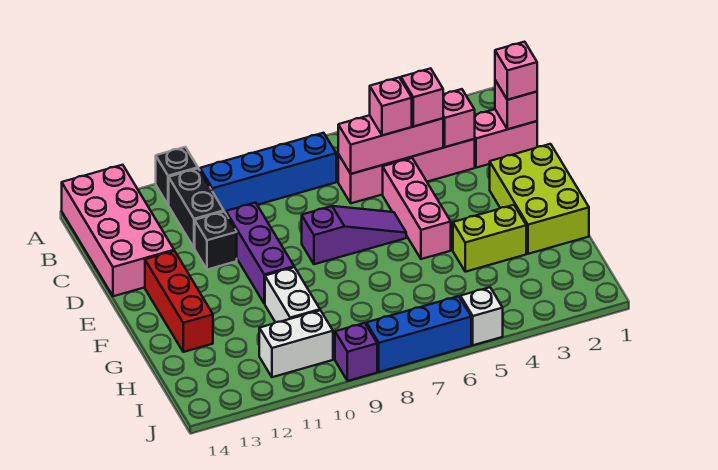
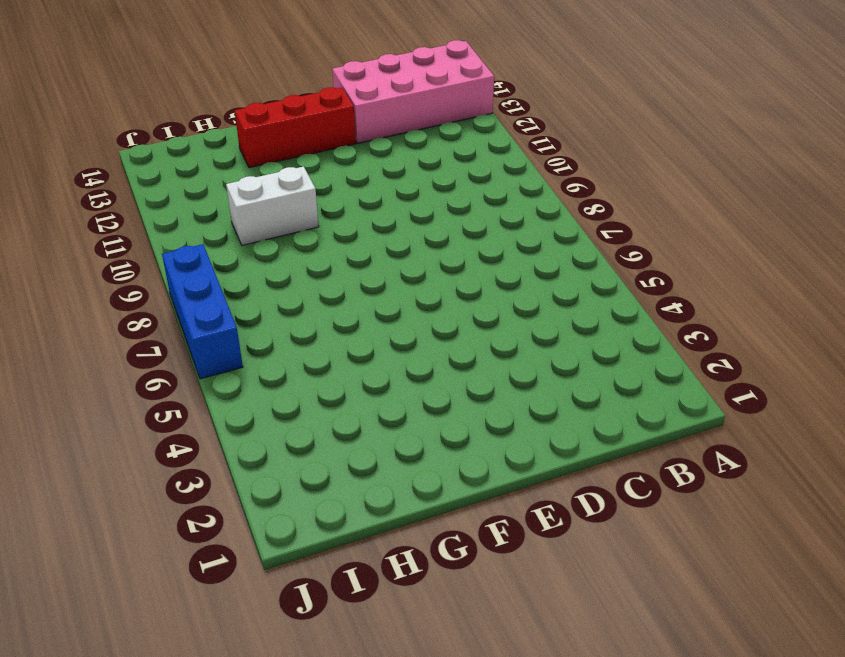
none -> black 1x1 brick [156,147,198,205]
none -> blue 1x4 brick [200,133,336,213]
none -> black 1x2 brick [169,169,224,248]

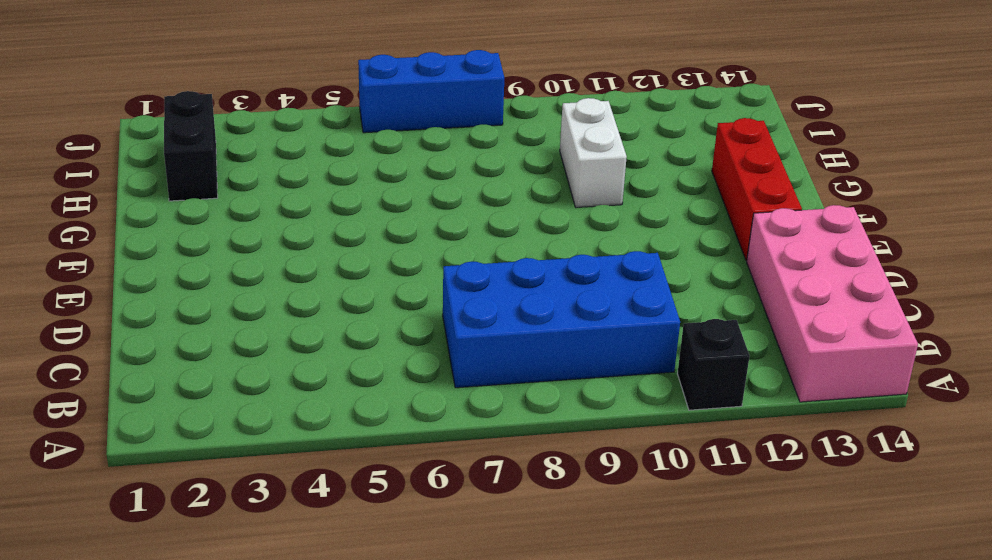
blue 2x4 brick [443,251,680,388] -> blue 1x4 brick [200,133,336,213]
black 1x2 brick [164,91,218,201] -> black 1x2 brick moved to [169,169,224,248]
none -> pink 1x2 brick [475,109,537,168]
none -> pink 1x4 brick [338,139,475,203]
none -> pink 1x3 brick [383,158,451,259]

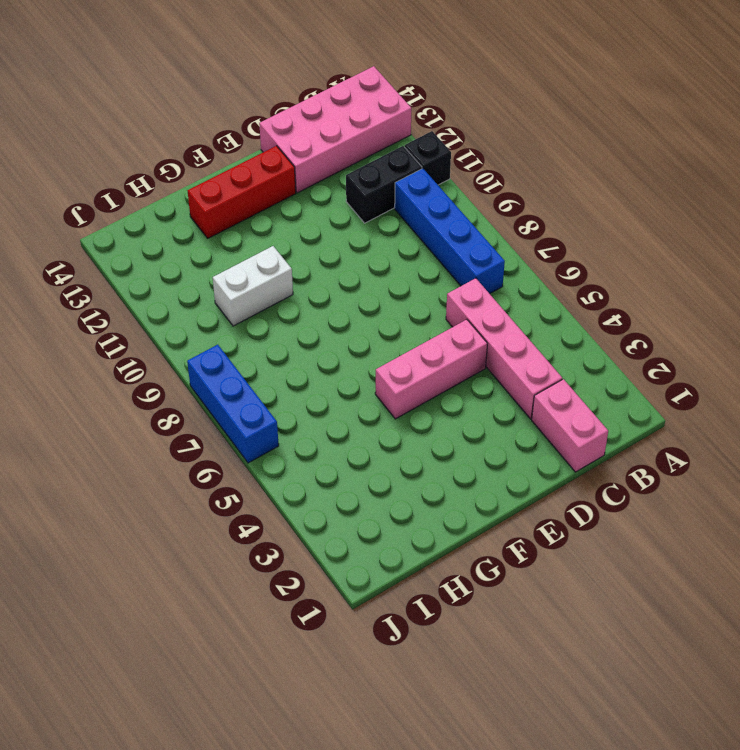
none -> purple 1x3 brick [226,203,294,304]
none -> black 1x1 brick [195,212,237,270]
none -> lime 2x3 brick [490,144,589,254]

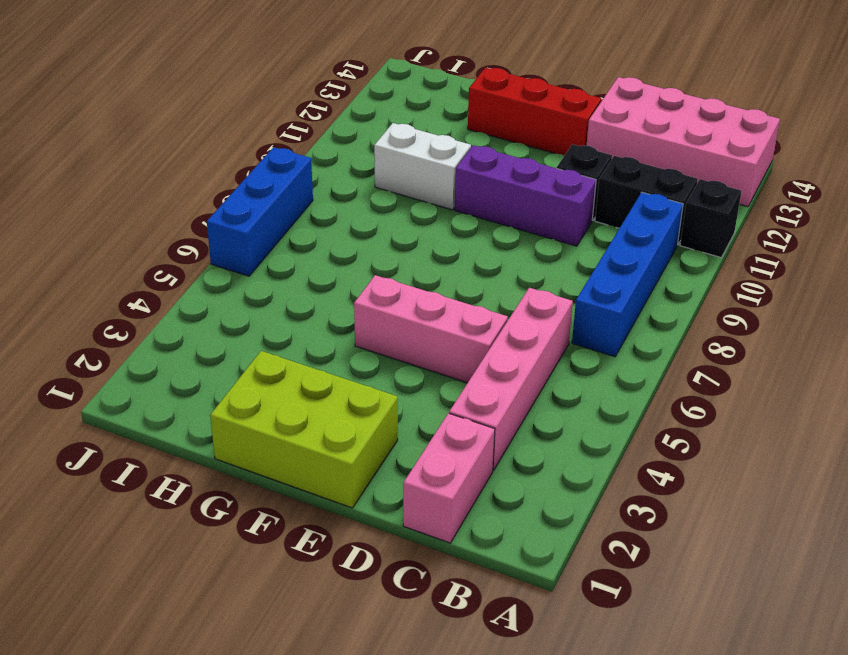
none -> purple 1x3 slope [302,206,406,264]
none -> lime 1x2 brick [453,205,526,272]
none -> white 1x2 brick [259,310,333,377]

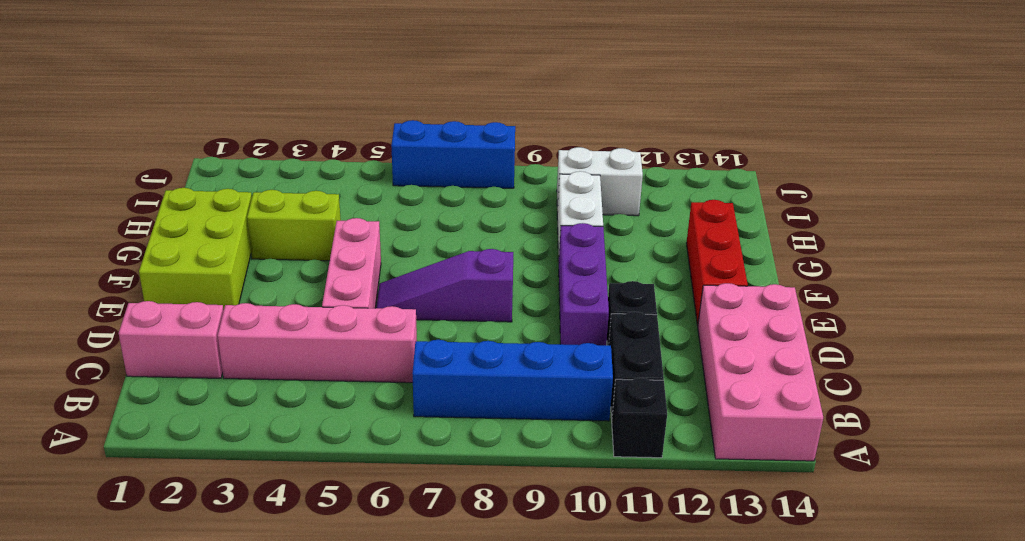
none -> white 1x1 brick [460,287,503,345]
none -> purple 1x1 brick [335,323,377,381]
none -> pink 1x1 brick [495,80,537,129]

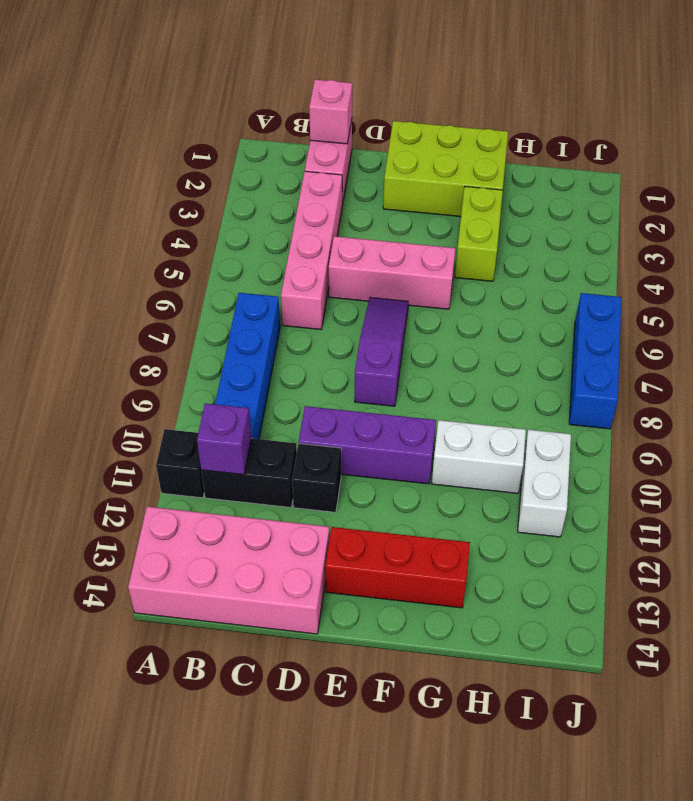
purple 1x1 brick [197,403,251,475] -> purple 1x1 brick moved to [335,323,377,381]
none -> white 1x1 brick [460,287,503,345]
none -> pink 1x1 brick [443,89,475,147]
none -> pink 1x3 brick [338,115,443,174]

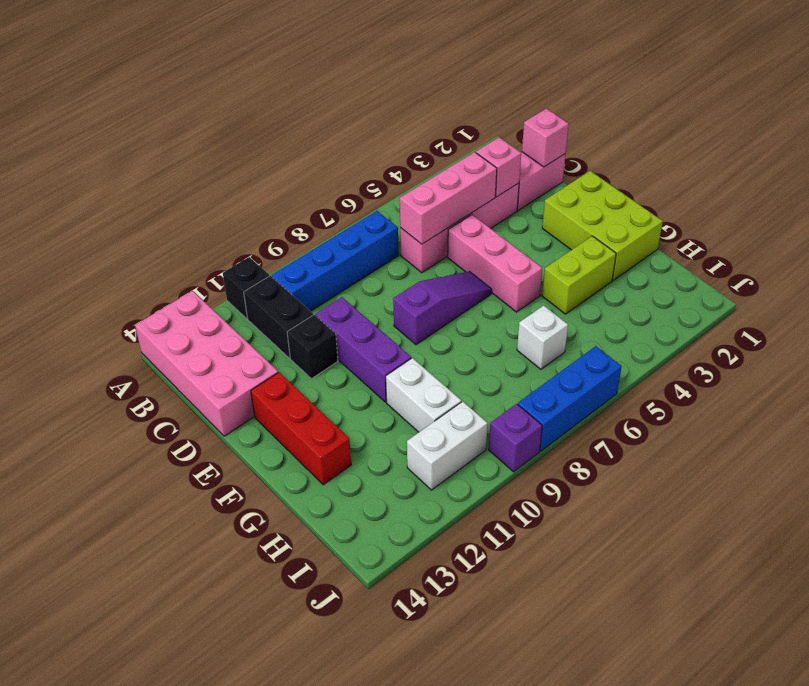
white 1x1 brick [517,305,568,369] -> white 1x1 brick moved to [460,287,503,345]
none -> pink 1x1 brick [495,42,537,100]
none -> pink 1x1 brick [401,68,443,126]
none -> pink 1x1 brick [370,78,412,135]

